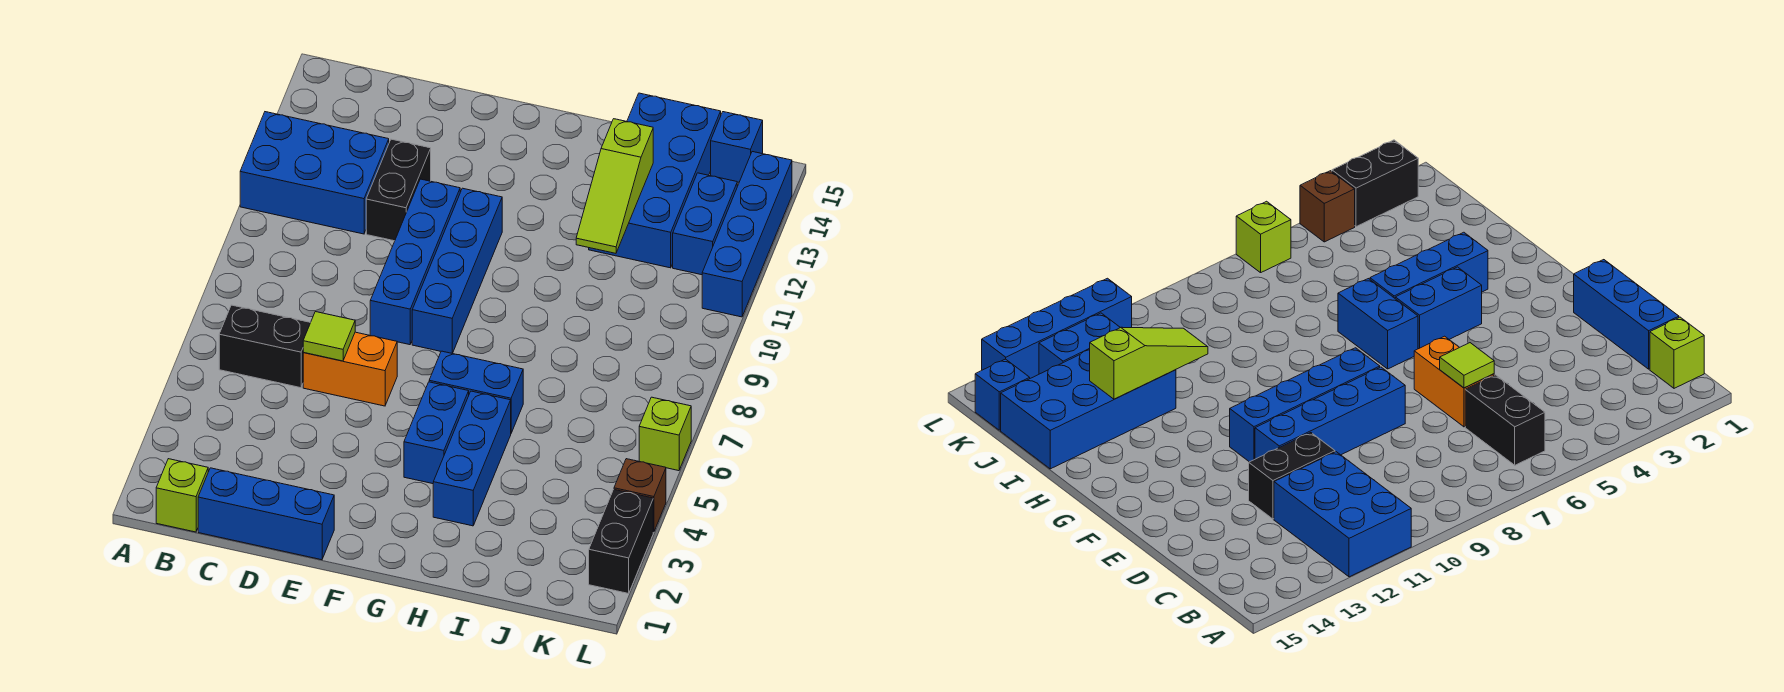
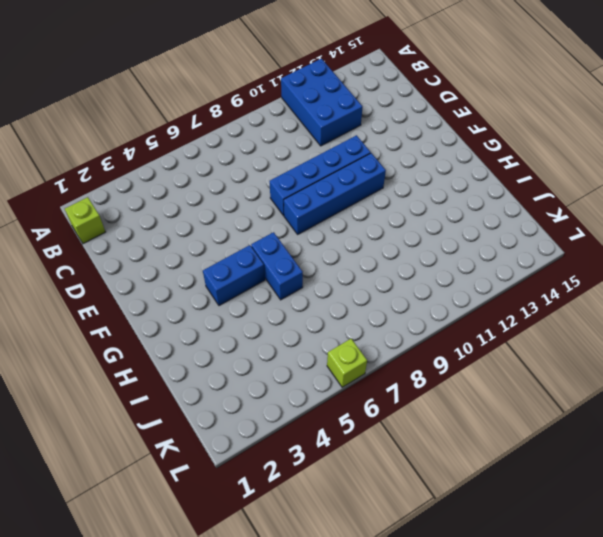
none -> black 1x2 brick [219,305,311,388]
none -> blue 1x3 brick [198,468,334,560]
none -> orange 1x2 brick [303,332,397,406]

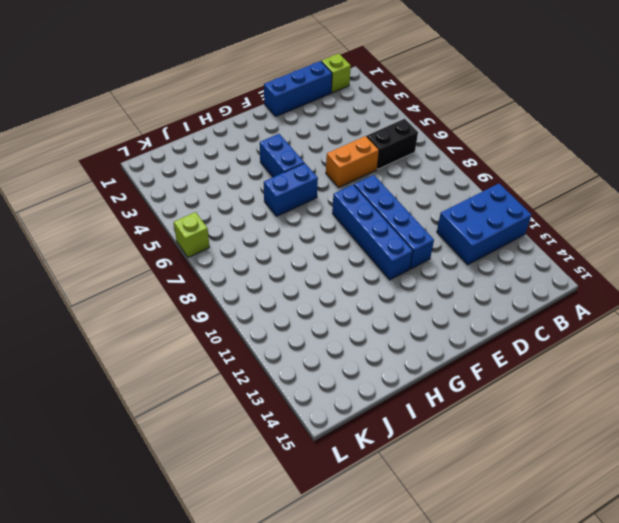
none -> black 1x2 brick [366,139,431,241]
none -> blue 1x3 brick [433,391,511,526]
none -> blue 2x4 brick [589,93,721,268]

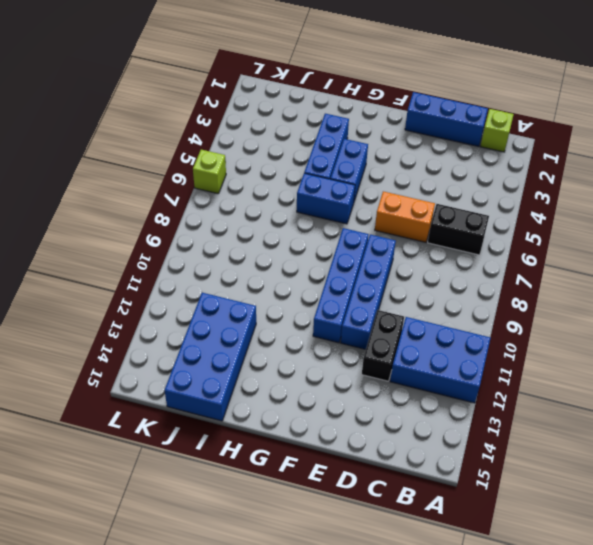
none -> blue 1x2 brick [673,173,737,275]
none -> blue 1x1 brick [711,112,763,182]
none -> black 1x2 brick [589,490,653,593]

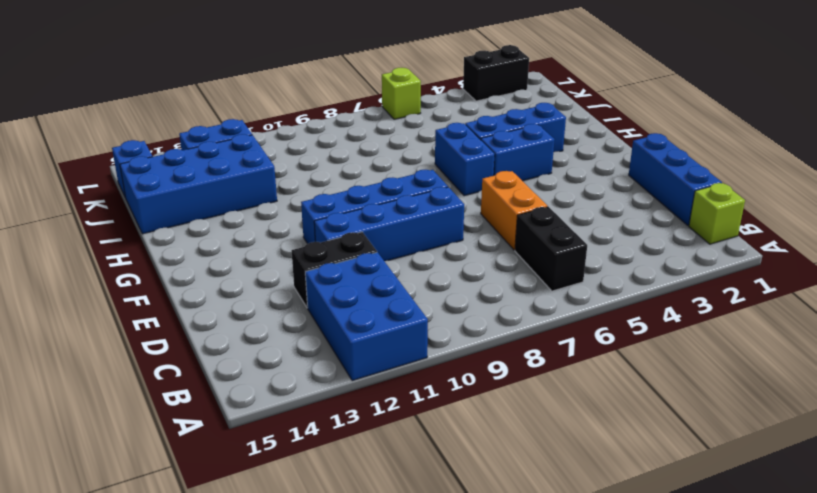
none -> brown 1x1 brick [614,459,666,532]
none -> blue 1x4 brick [702,152,792,317]
none -> lime 1x1 tile [303,312,355,361]

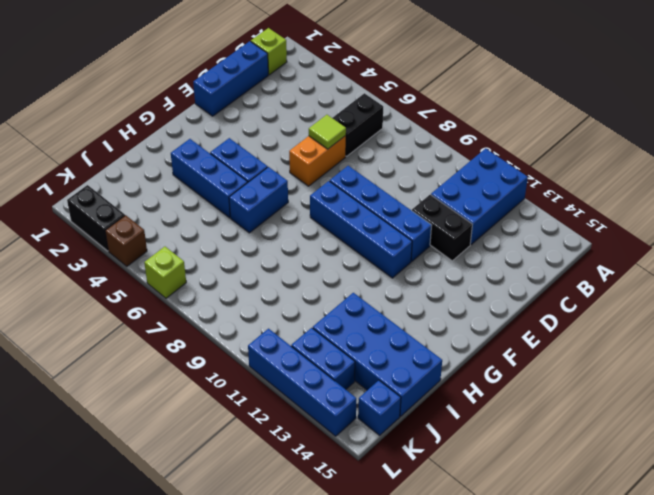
none -> lime 1x3 slope [576,119,653,253]

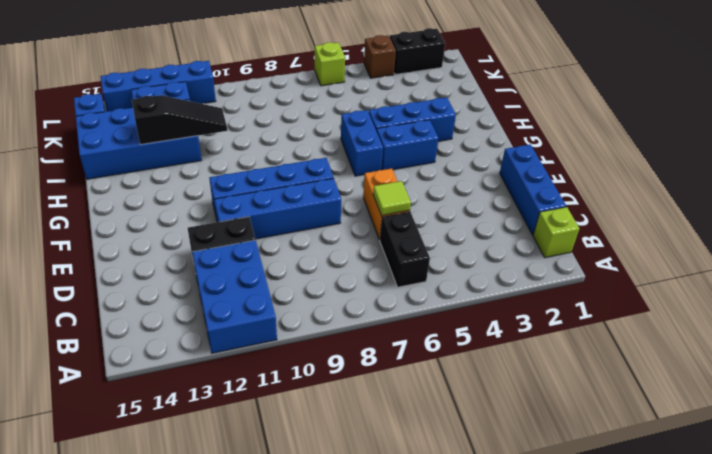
black 1x3 slope [132,95,227,145] -> lime 1x3 slope [576,119,653,253]

